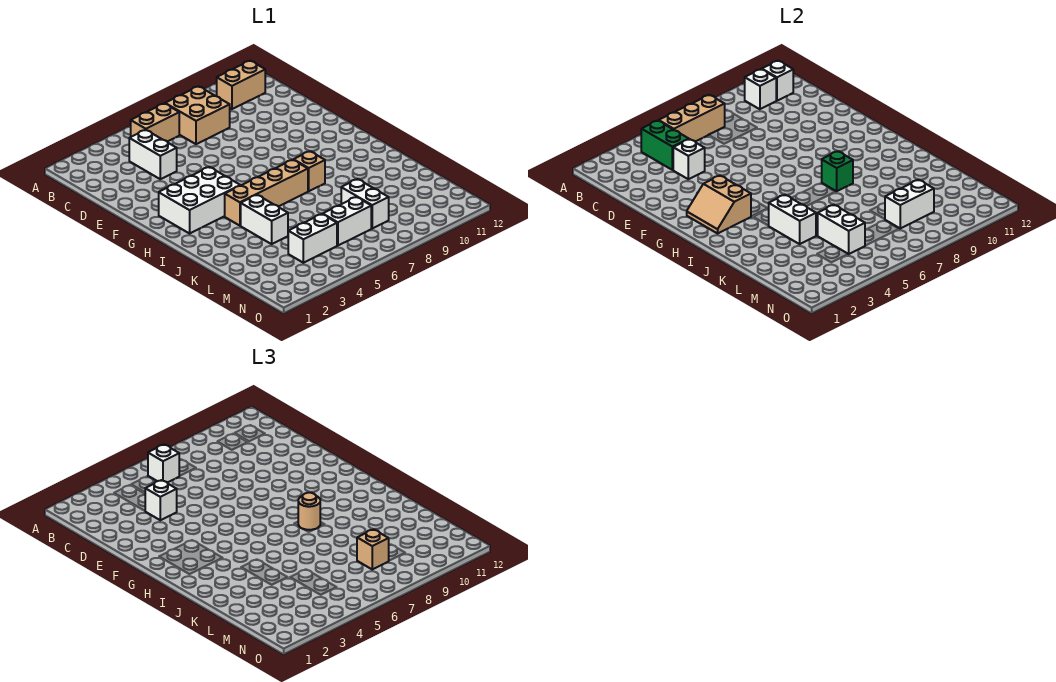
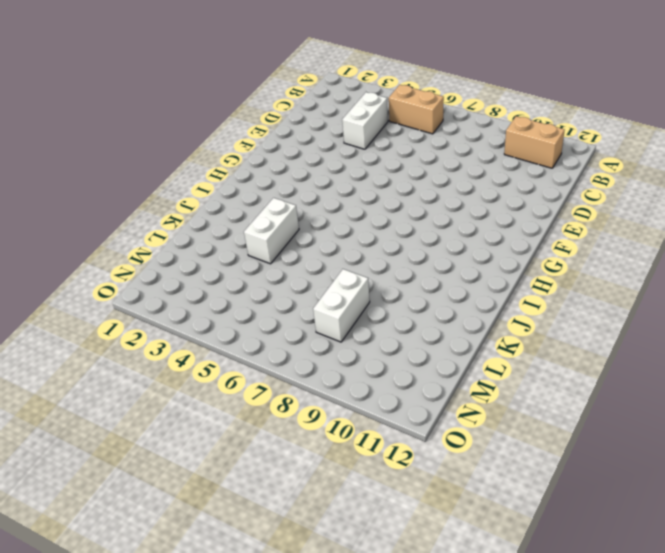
none -> tan 2x2 brick [165,86,230,144]
none -> white 2x3 brick [159,167,240,233]
none -> tan 1x4 brick [225,160,308,226]

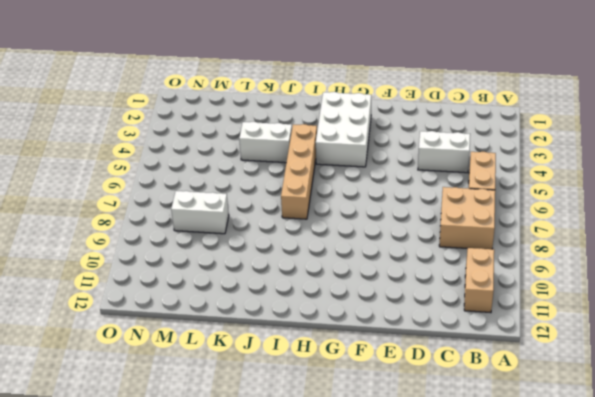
none -> tan 1x1 brick [294,152,325,191]
none -> white 1x2 brick [288,214,337,263]
none -> white 1x2 brick [323,197,371,246]

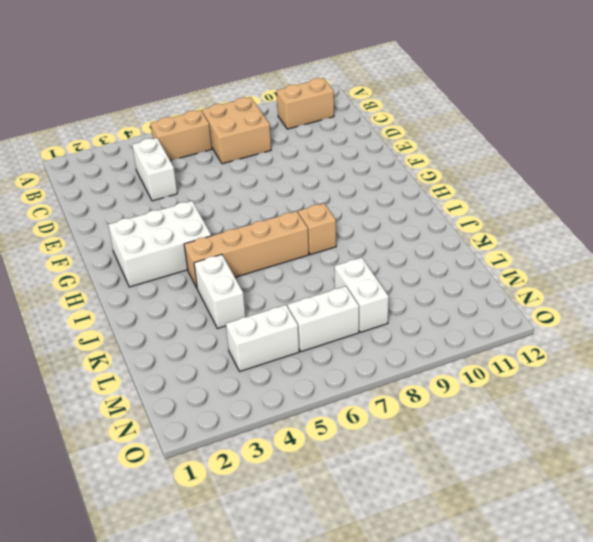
none -> green 1x2 brick [641,121,689,170]
none -> tan 1x3 brick [659,95,725,141]
none -> white 1x1 brick [745,69,776,109]

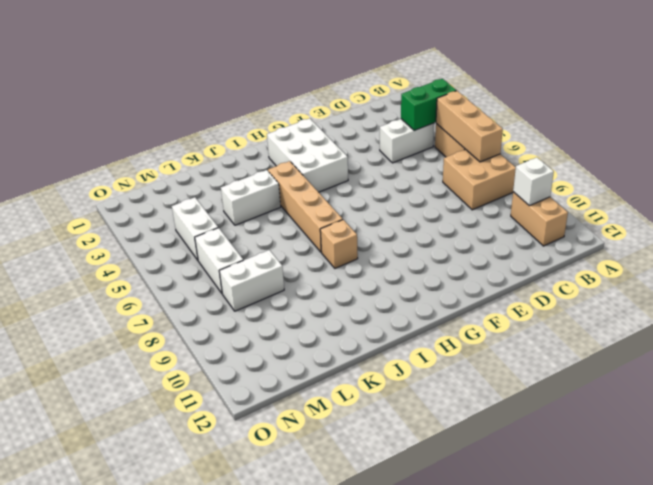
none -> white 1x1 brick [762,61,793,101]
none -> white 1x1 brick [673,139,705,179]
none -> tan 2x2 slope [687,175,751,233]

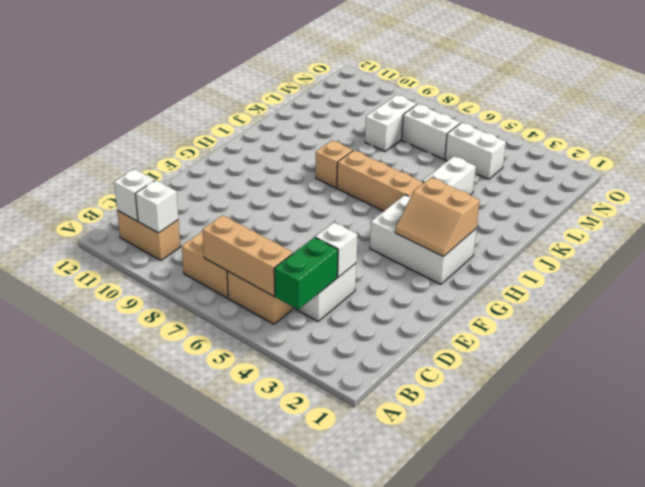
tan 2x2 slope [395,178,480,257] -> tan 2x2 slope turned to [687,175,751,233]
none -> green 1x1 brick [822,152,853,191]
none -> white 1x2 brick [768,195,816,244]
none -> white 1x2 brick [818,205,865,254]

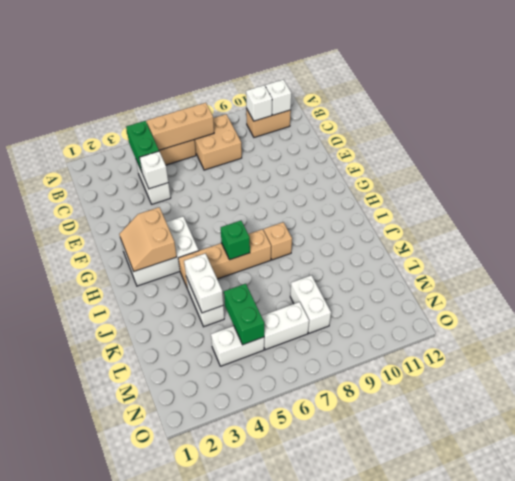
green 1x1 brick [221,221,250,260] -> green 1x1 brick moved to [822,152,853,191]
green 1x2 brick [224,284,264,345] -> white 1x2 brick [818,205,865,254]
none -> white 1x2 brick [885,180,934,228]
none -> white 1x1 brick [148,444,179,482]
none -> white 1x1 brick [145,480,177,520]

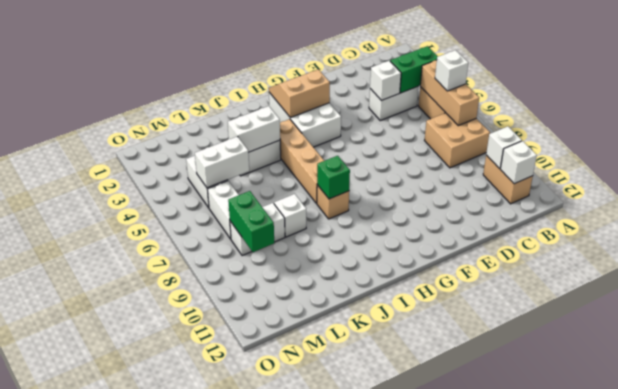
white 1x1 brick [274,194,306,237] -> white 1x1 brick moved to [145,480,177,520]
green 1x2 brick [228,191,274,252] -> white 1x2 brick [885,180,934,228]
none -> tan 1x1 round brick [298,493,320,530]
none -> tan 1x1 brick [357,529,389,569]

